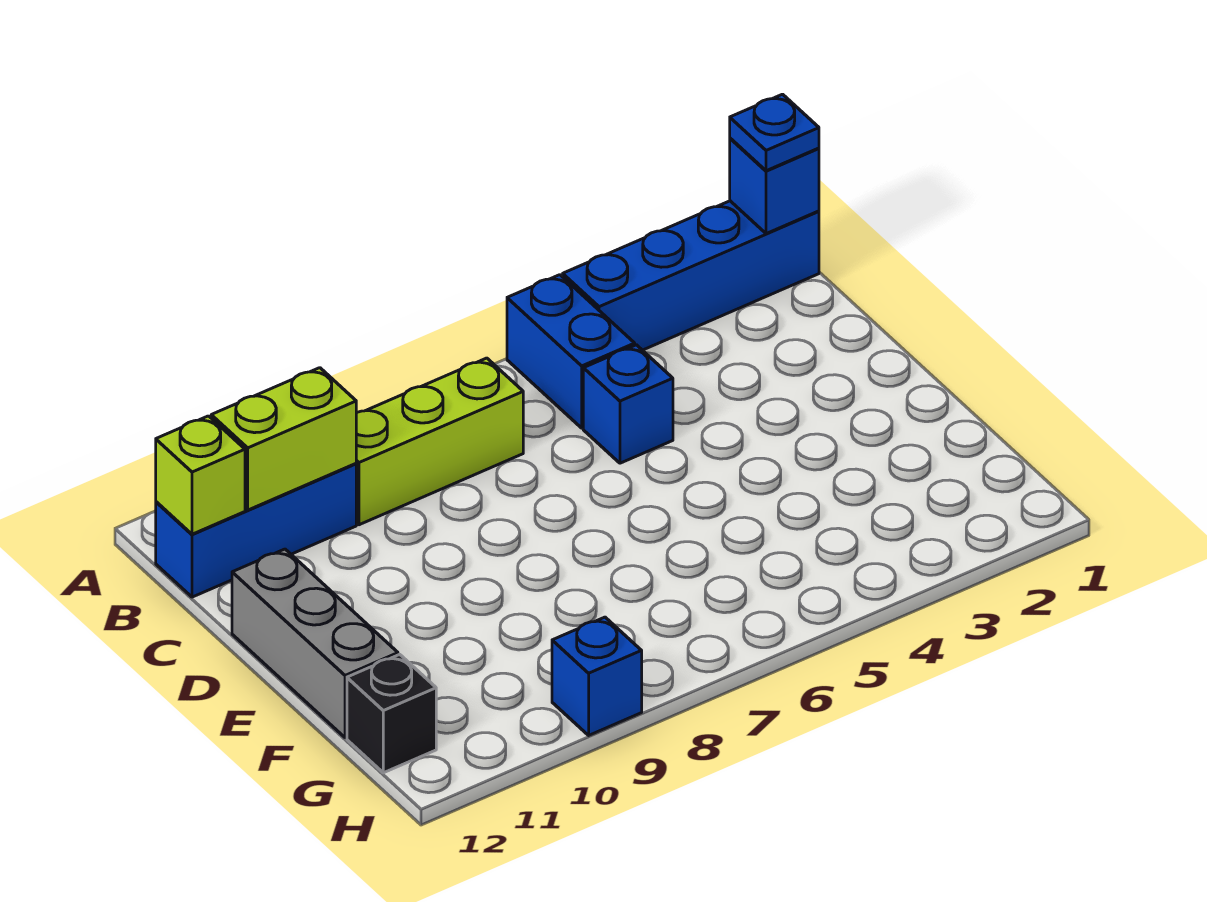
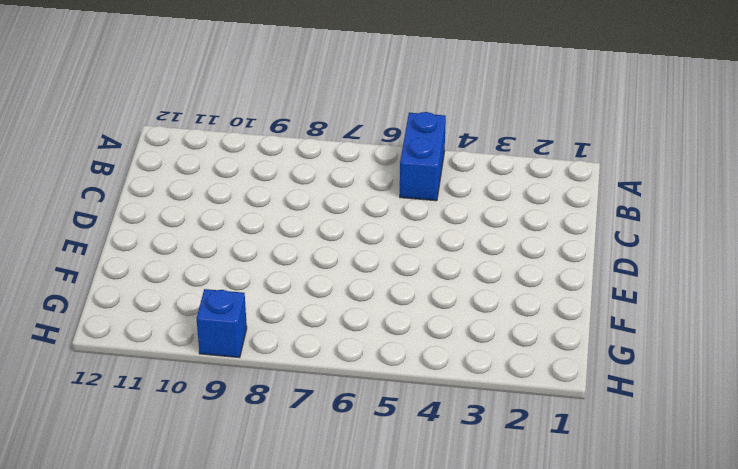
none -> blue 1x4 brick [563,201,819,350]
none -> lime 1x3 brick [356,358,523,525]
none -> blue 1x3 brick [156,464,356,597]

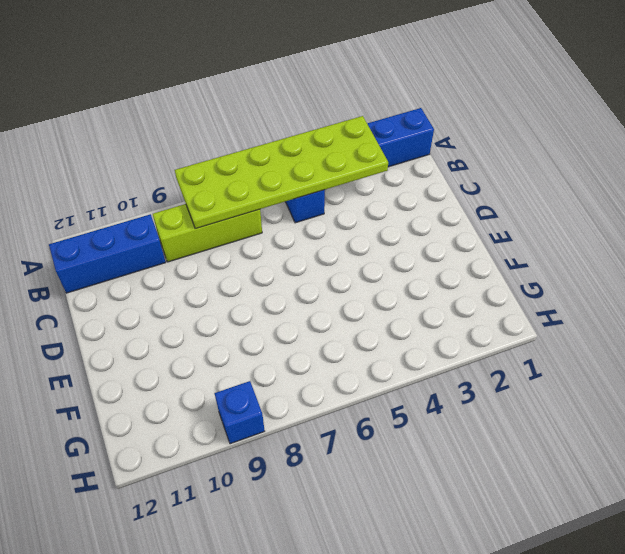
lime 2x6 plate [175,116,388,229] -> none
none -> blue 1x1 brick [583,345,673,463]
none -> grey 1x3 brick [232,549,398,738]
none -> black 1x1 brick [347,654,436,773]

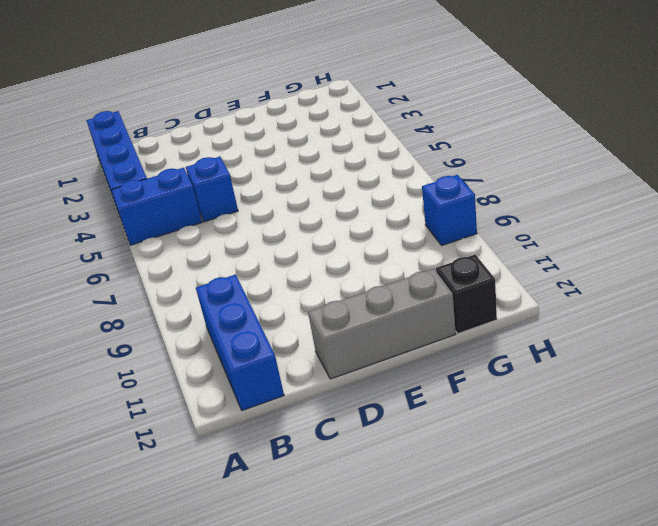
none -> lime 1x3 brick [356,358,523,525]
none -> blue 1x1 brick [730,138,819,234]
none -> lime 1x2 brick [211,368,356,510]

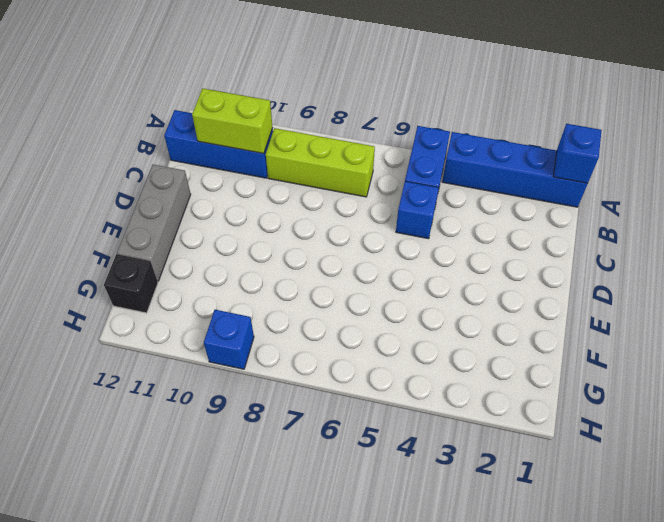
none -> lime 1x1 brick [156,416,245,534]
none -> blue 1x1 plate [730,94,819,171]

